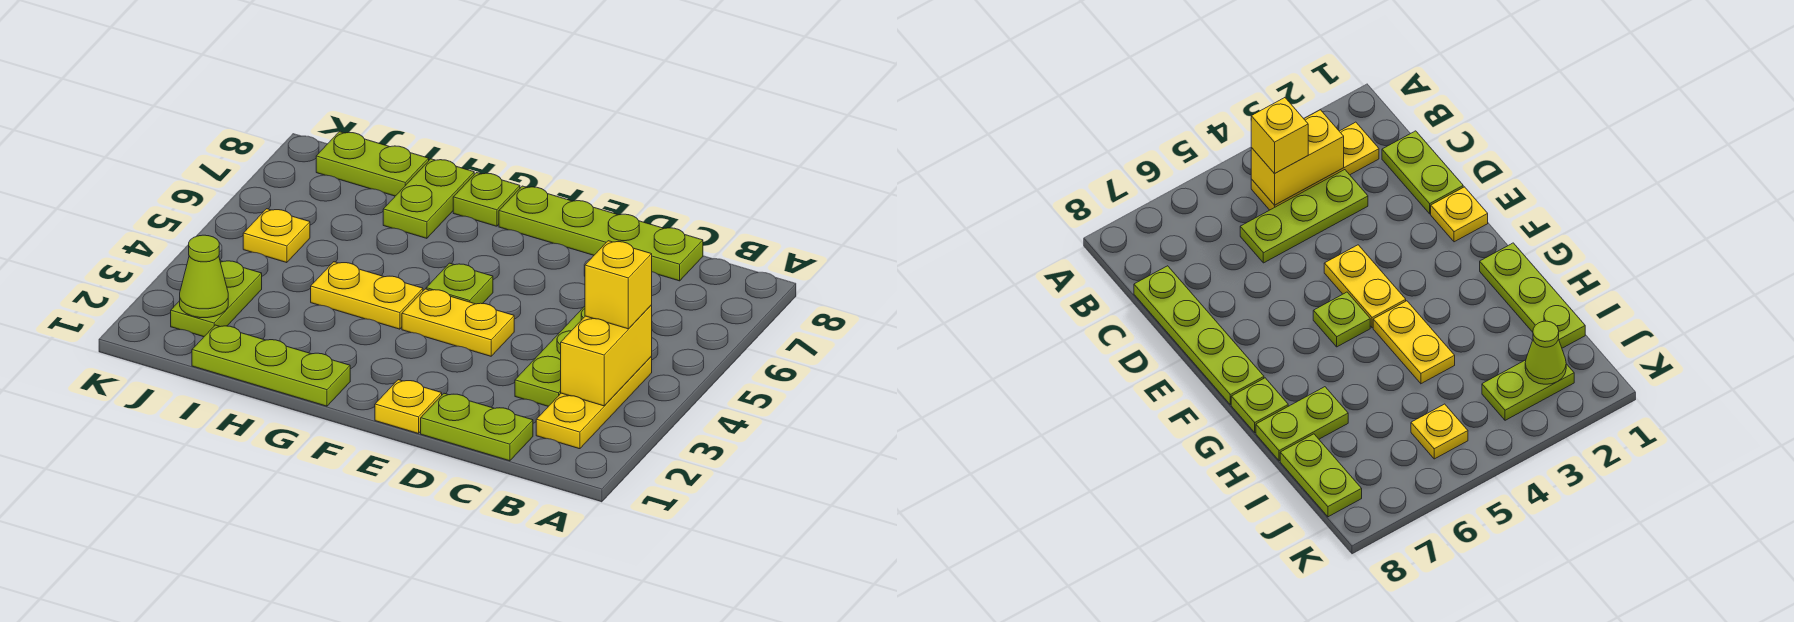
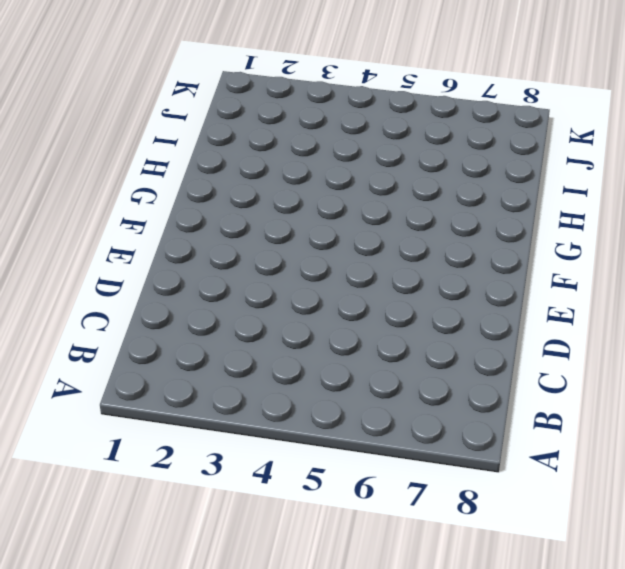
none -> yellow 1x3 plate [536,357,652,449]
none -> lime 1x2 plate [421,393,533,461]
none -> lime 1x3 plate [515,306,585,406]

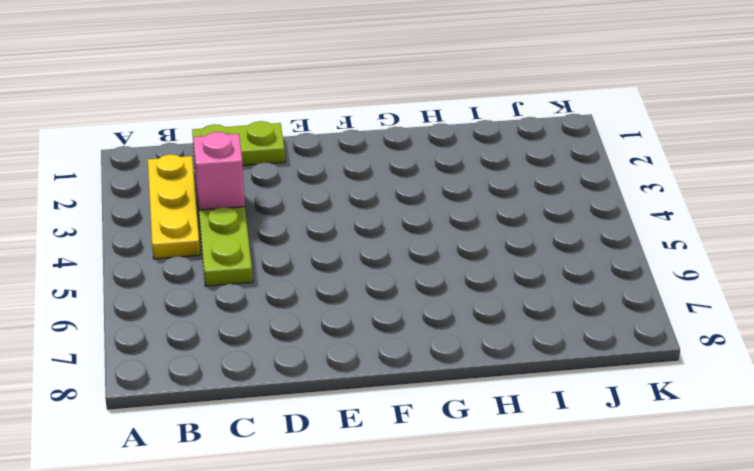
pink 1x1 brick [193,132,245,210] -> none
none -> lime 1x4 plate [499,186,703,281]
none -> yellow 1x1 plate [375,380,442,434]
none -> yellow 1x2 plate [402,289,514,356]

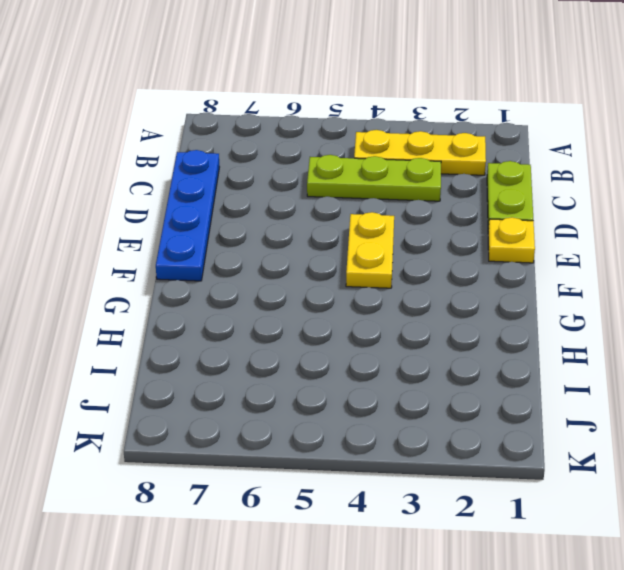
blue 1x4 plate [156,150,219,281] -> lime 1x4 plate [499,186,703,281]
none -> lime 1x1 plate [426,263,493,304]
none -> lime 1x3 plate [192,325,350,406]
none -> yellow 1x2 plate [311,262,423,329]

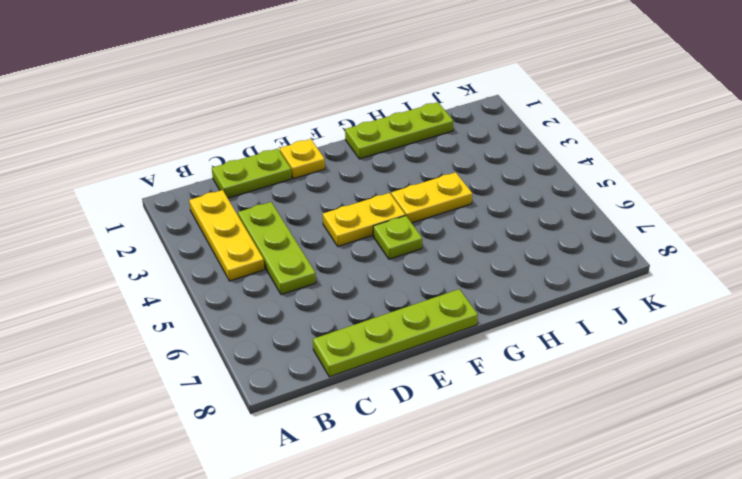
none -> lime 1x1 plate [453,173,520,226]
none -> lime 1x2 plate [383,159,474,238]
none -> lime 1x2 plate [316,132,429,196]

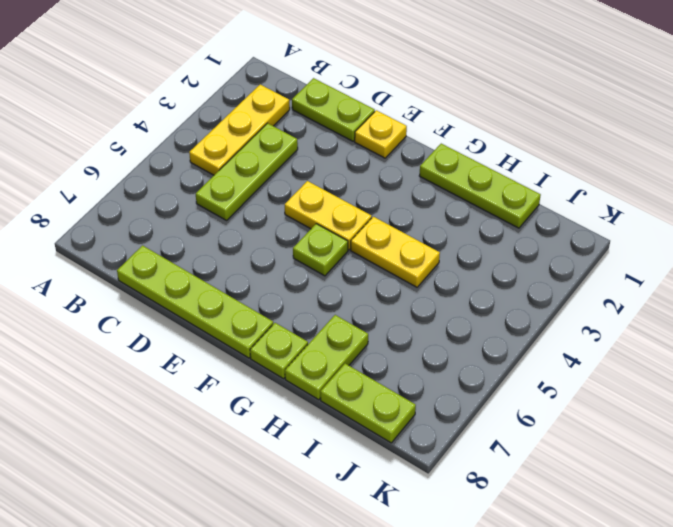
none -> lime 1x2 plate [171,261,262,337]
none -> yellow 1x1 plate [243,209,310,263]
none -> yellow 1x2 brick [561,305,652,406]

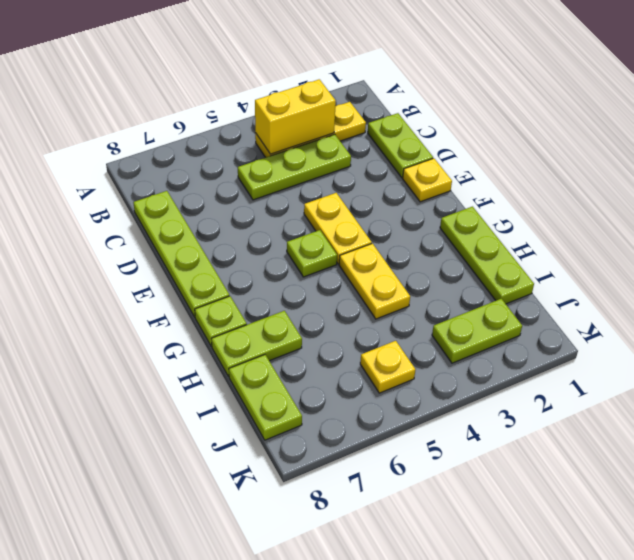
none -> lime 1x1 cone [180,235,228,318]
none -> yellow 1x1 brick [585,241,652,329]

